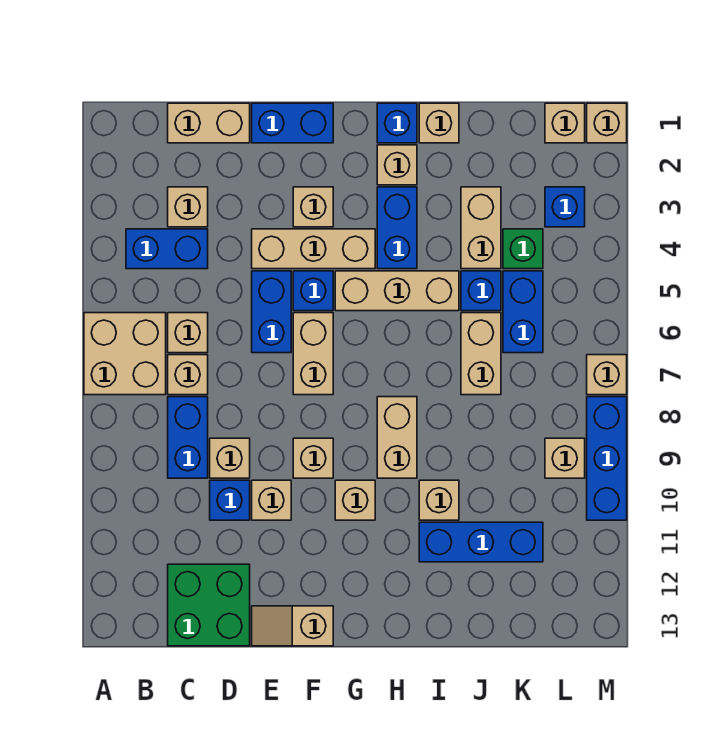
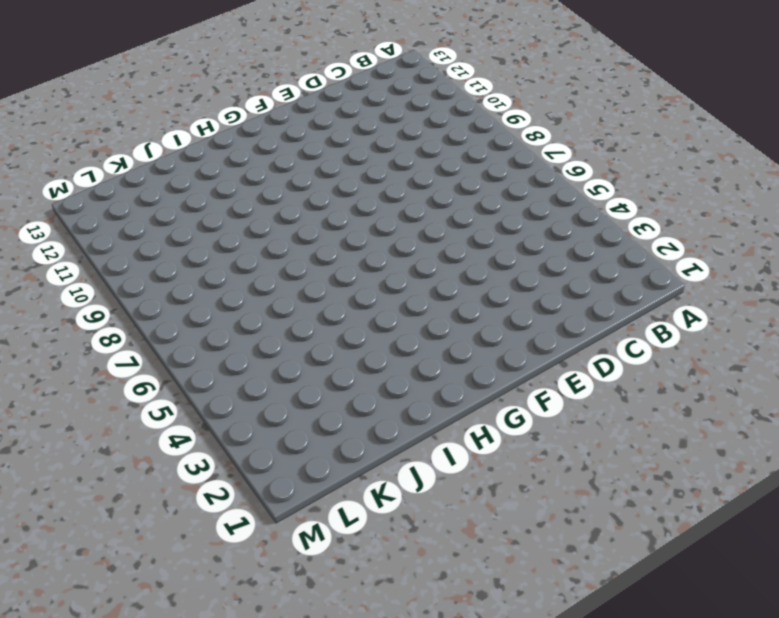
none -> tan 2x2 brick [84,313,166,395]
none -> blue 1x2 brick [126,229,208,269]
none -> tan 1x2 brick [168,103,250,143]
none -> tan 1x1 brick [168,187,208,227]

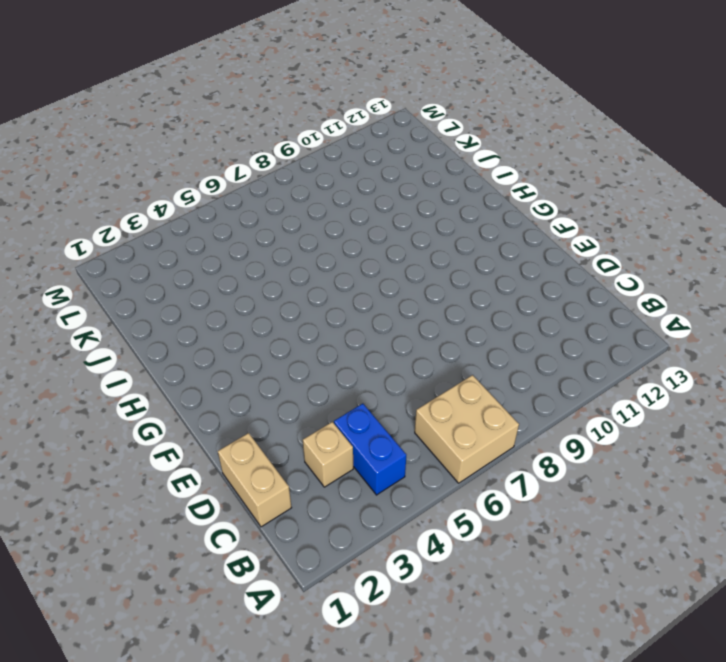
none -> tan 1x1 brick [168,313,208,353]
none -> tan 1x1 brick [168,355,208,395]
none -> blue 1x2 brick [168,397,208,478]
none -> green 2x2 brick [168,564,250,646]

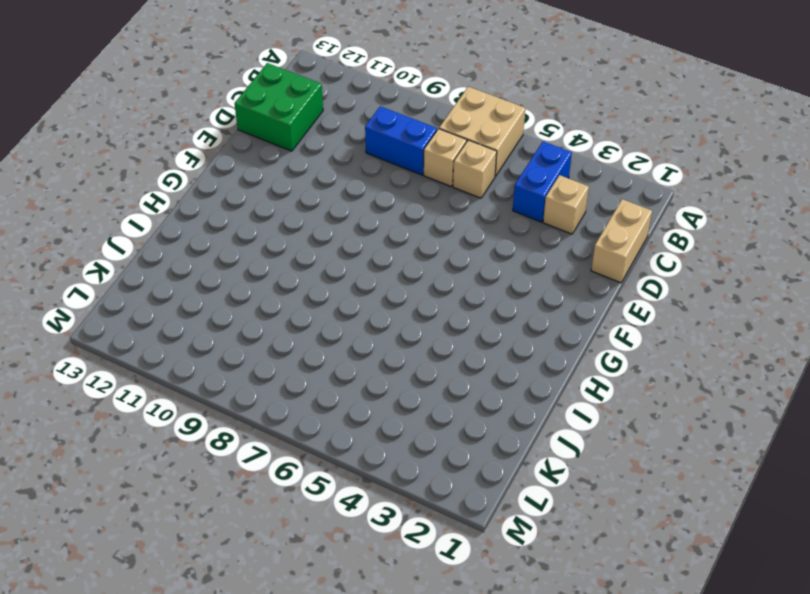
none -> tan 1x1 brick [210,438,250,478]
none -> blue 1x1 brick [210,480,250,520]
none -> blue 1x2 brick [252,103,333,143]
none -> tan 1x3 brick [252,229,375,269]

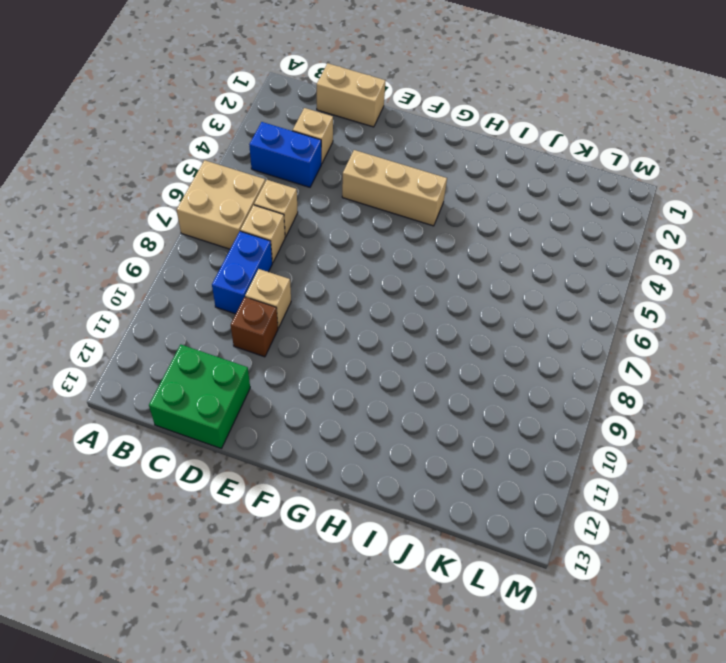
brown 1x1 brick [231,297,278,357] -> blue 1x1 brick [210,480,250,520]
none -> blue 1x2 brick [252,103,333,143]
none -> blue 1x2 brick [252,271,291,353]
none -> tan 1x1 brick [252,480,291,520]
none -> tan 1x2 slope [252,606,333,646]

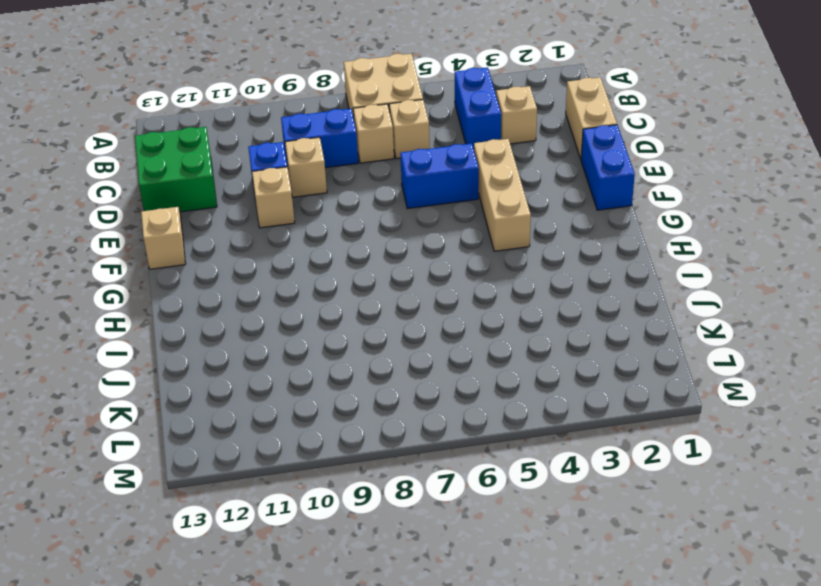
none -> tan 1x1 brick [293,187,333,227]
none -> blue 1x1 brick [293,271,333,311]
none -> tan 1x2 brick [293,313,333,395]
none -> tan 1x1 brick [293,438,333,478]

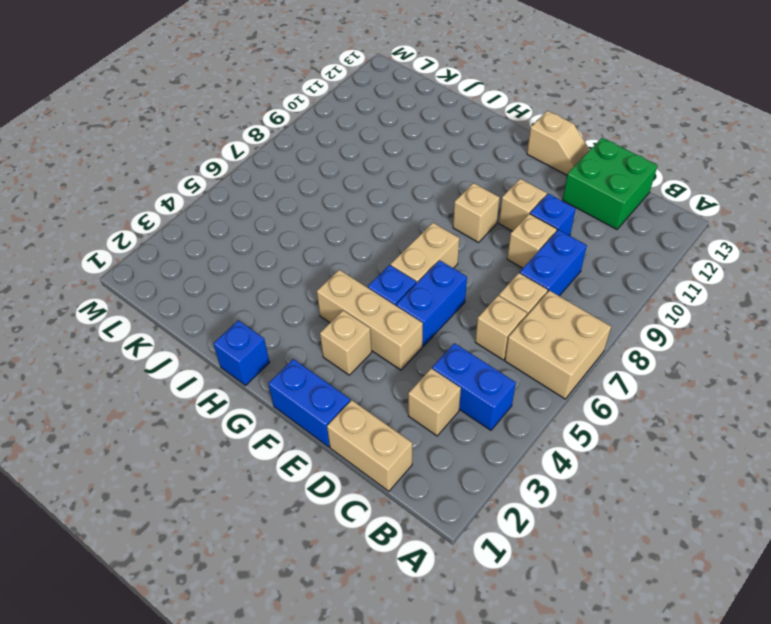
none -> tan 1x3 brick [335,271,459,311]
none -> tan 1x1 brick [335,480,375,520]
none -> tan 1x1 brick [377,145,417,185]
none -> blue 1x2 brick [377,187,417,269]

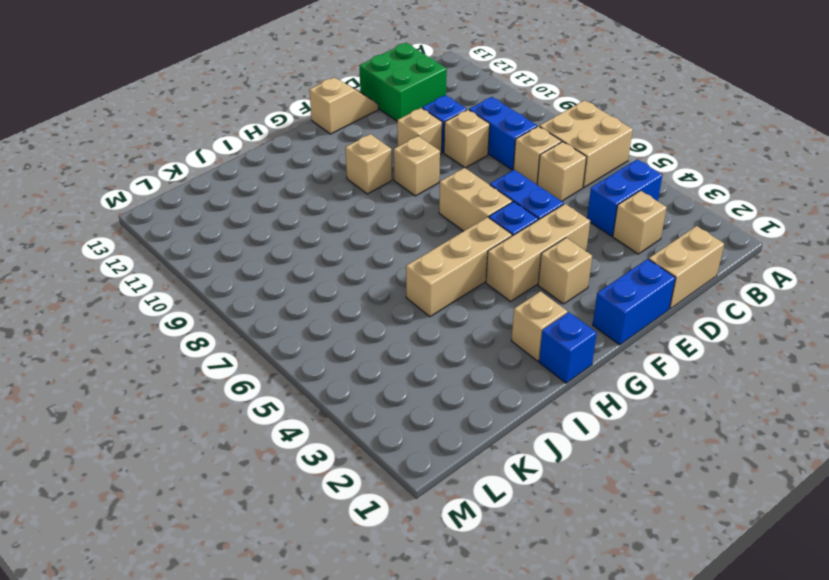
none -> blue 1x2 brick [377,187,417,269]
none -> tan 1x2 brick [377,397,417,478]
none -> tan 1x1 brick [419,103,459,143]
none -> tan 1x1 brick [419,480,459,520]

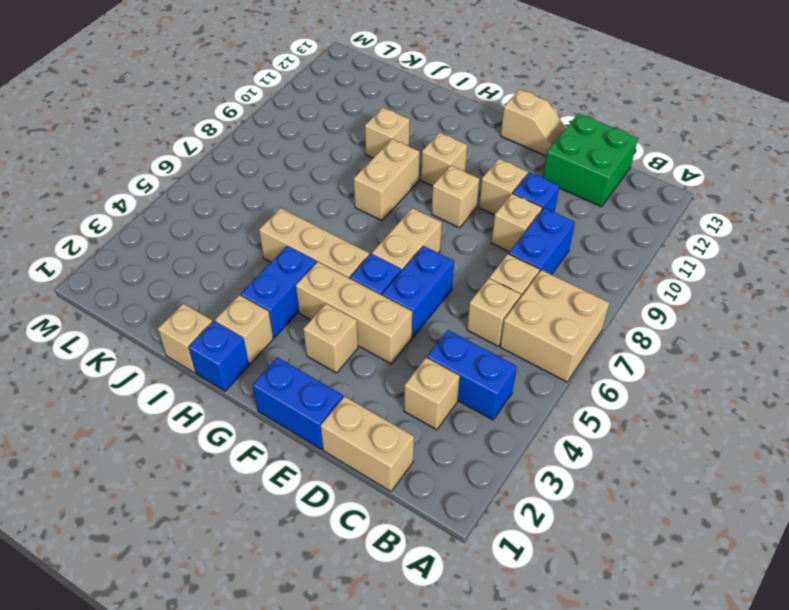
none -> blue 1x3 brick [419,522,543,562]
none -> tan 1x2 brick [461,187,501,269]
none -> blue 1x1 brick [461,271,501,311]
none -> tan 1x2 brick [461,313,501,395]

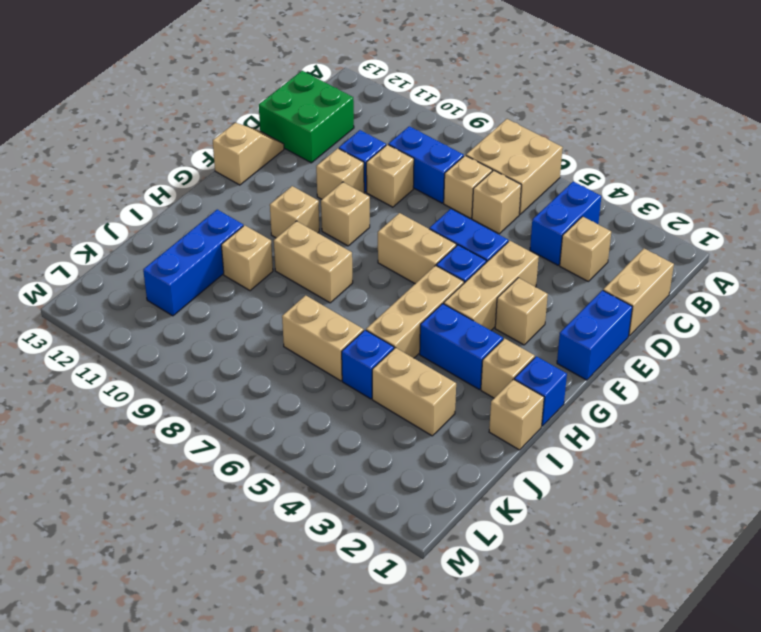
none -> green 1x1 brick [503,229,543,269]
none -> blue 1x2 brick [503,271,543,353]
none -> tan 1x1 brick [545,103,585,143]
none -> blue 1x1 brick [545,187,585,227]

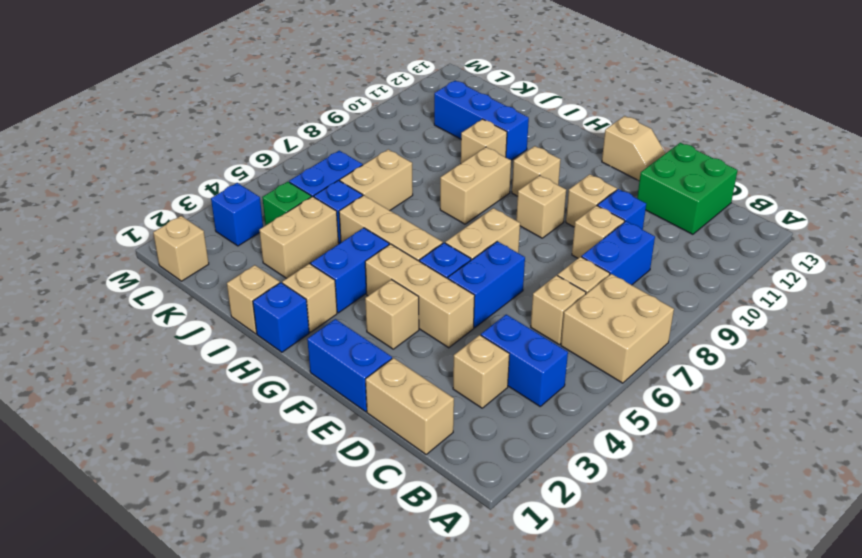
none -> tan 1x1 brick [545,438,585,478]
none -> tan 1x1 brick [587,103,627,143]
none -> tan 1x1 brick [587,355,627,395]
none -> blue 1x3 brick [587,397,627,520]

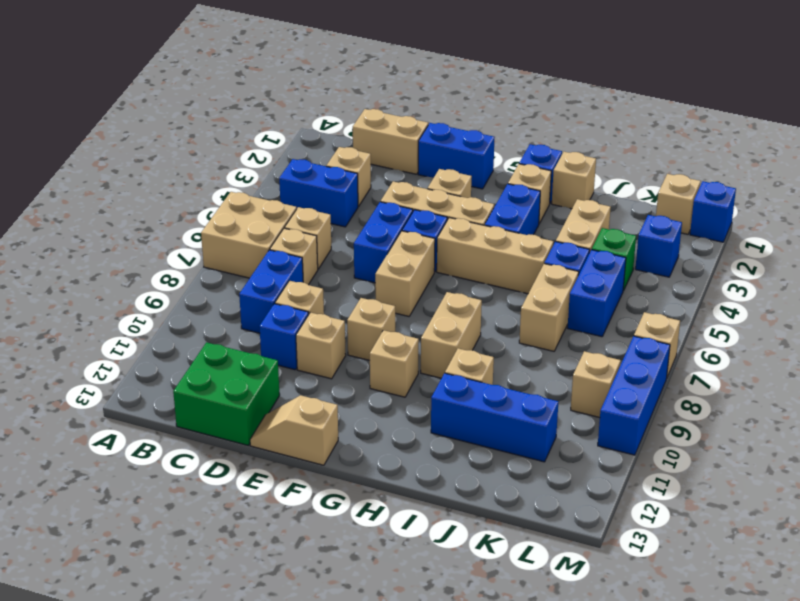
blue 1x1 brick [690,181,736,242] -> tan 1x1 brick [587,103,627,143]

